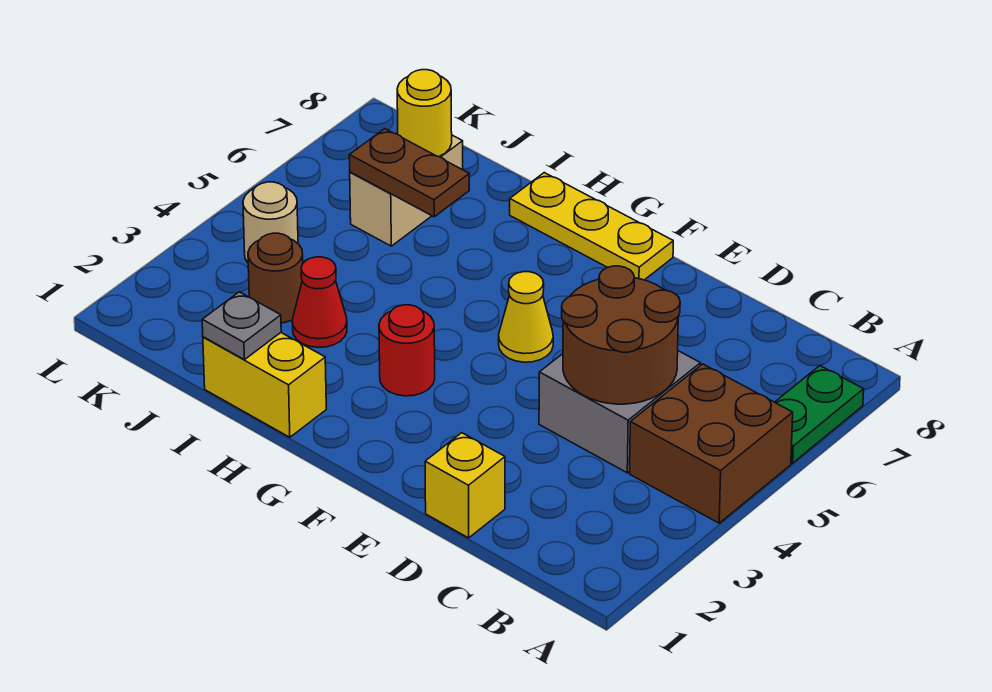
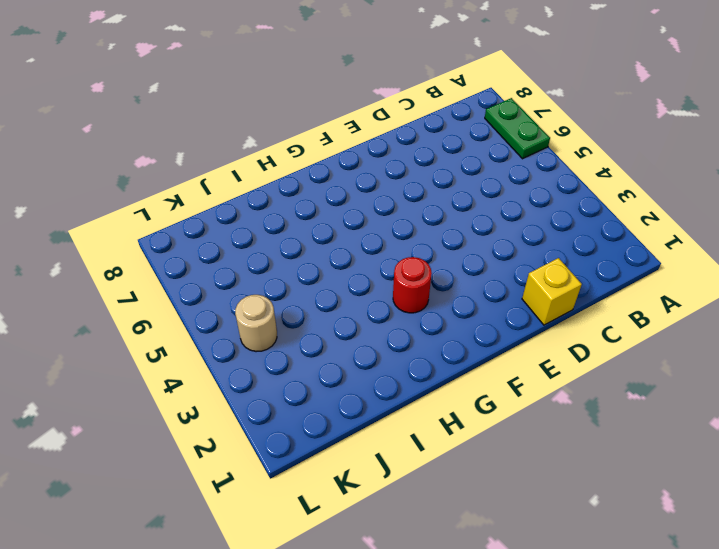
none -> brown 2x2 brick [630,364,793,523]
none -> grey 2x2 brick [539,351,701,473]
none -> yellow 1x1 cone [499,272,553,362]

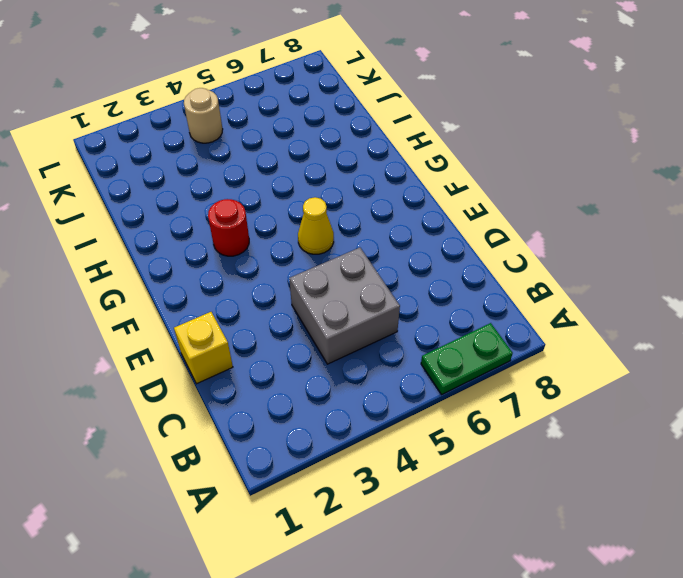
none -> brown 2x2 brick [630,364,793,523]
none -> yellow 1x3 plate [510,173,673,280]
none -> yellow 1x2 brick [203,333,326,437]

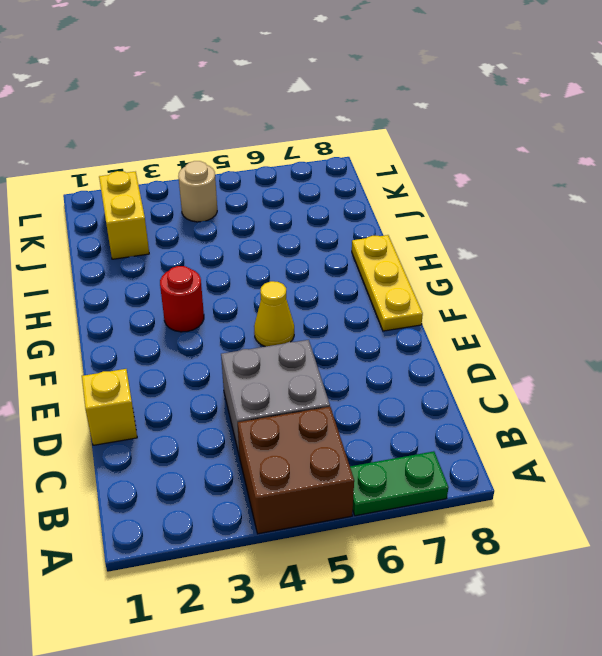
yellow 1x2 brick [99,171,149,259] -> yellow 1x2 brick moved to [203,333,326,437]
none -> red 1x1 cone [292,257,347,347]
none -> brown 1x1 round brick [248,233,303,323]
none -> tan 1x2 brick [350,135,463,246]

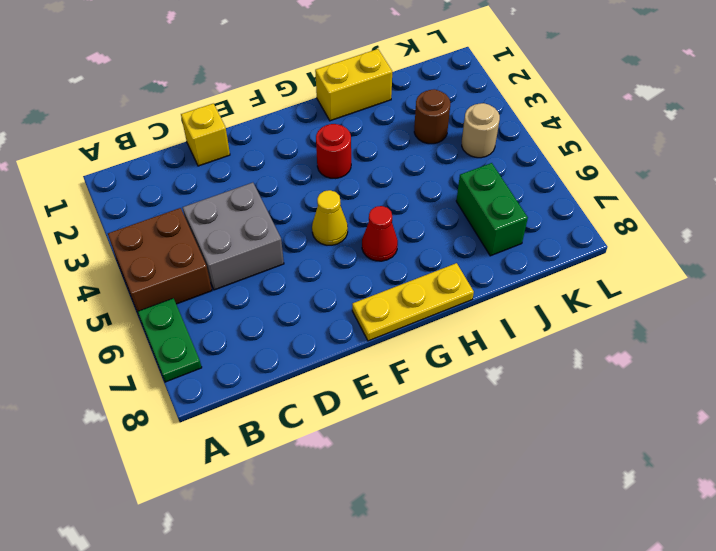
red 1x1 cone [362,206,398,261] -> red 1x1 cone moved to [292,257,347,347]
green 1x2 brick [456,163,528,256] -> tan 1x2 brick [350,135,463,246]
none -> brown 2x2 round brick [562,266,680,404]
none -> grey 1x1 plate [202,292,281,360]
none -> brown 1x2 plate [349,129,469,217]

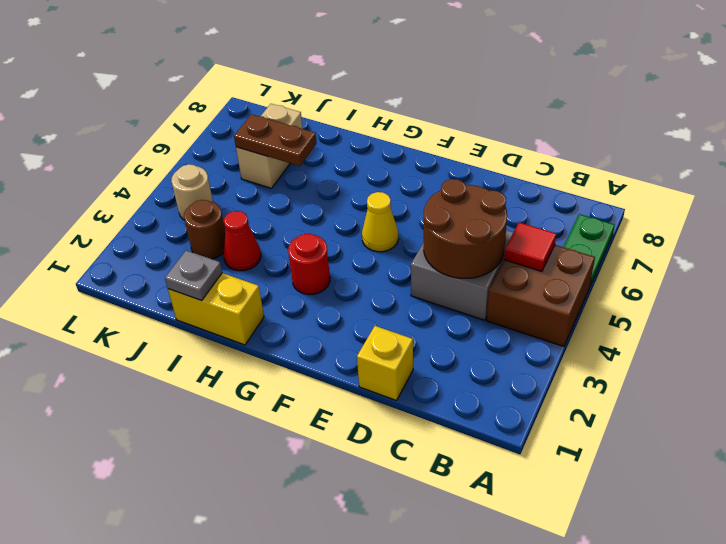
red 1x1 tile [504,222,556,271] -> none
none -> yellow 1x3 plate [510,173,673,280]
none -> yellow 1x1 round brick [397,70,452,157]

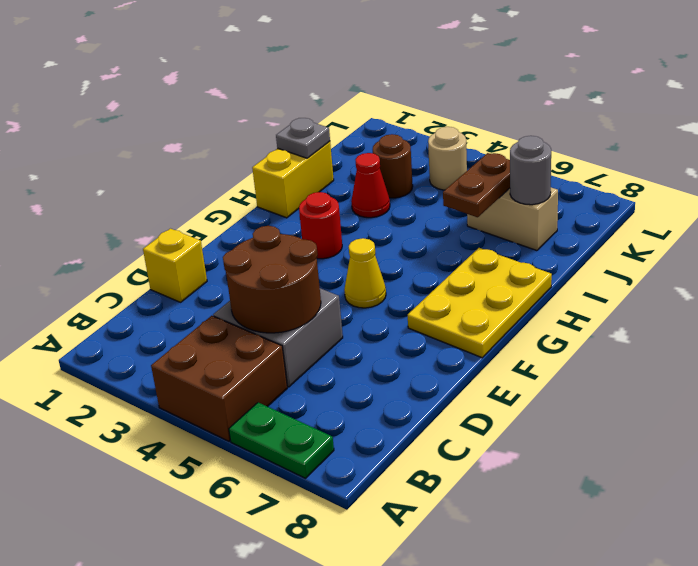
yellow 2x3 plate [408,248,552,358] -> yellow 1x3 plate [510,173,673,280]
grey 1x1 round brick [510,136,551,205] -> yellow 1x1 round brick [397,70,452,157]

